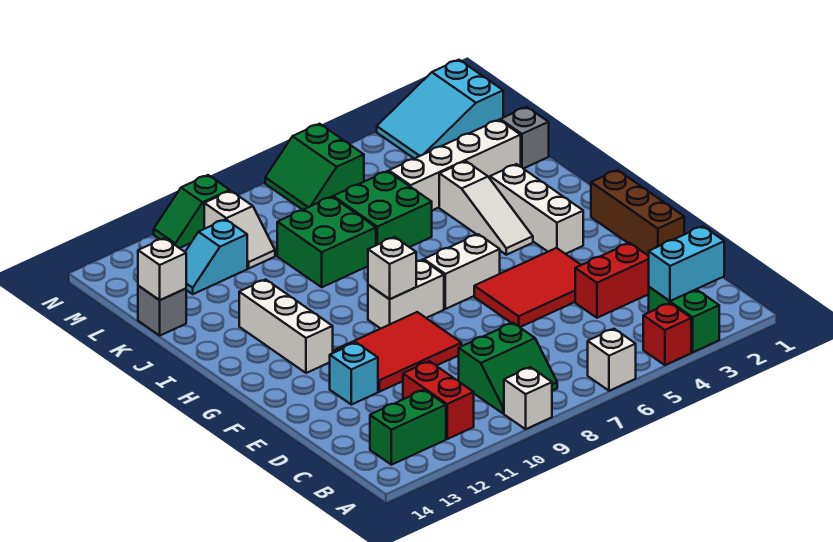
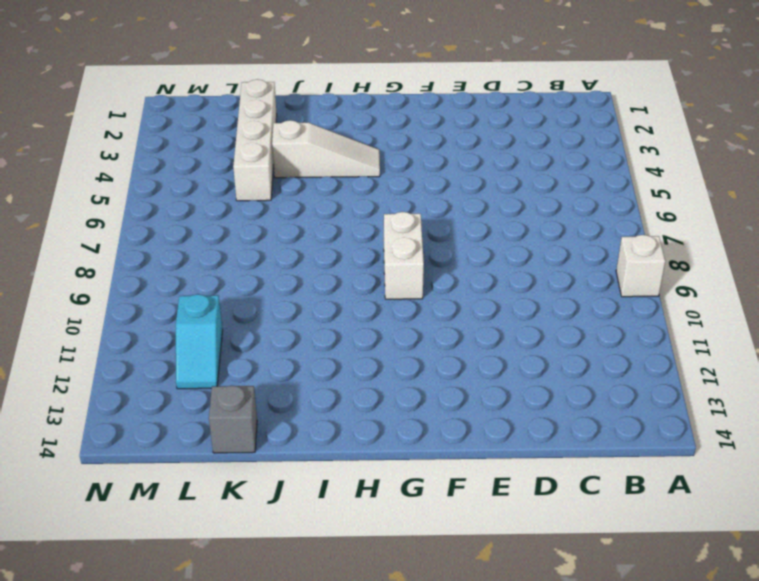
none -> green 1x2 brick [649,287,719,352]
none -> red 1x1 brick [643,303,691,365]
none -> white 1x1 brick [588,329,636,391]
none -> green 2x2 slope [459,323,557,413]

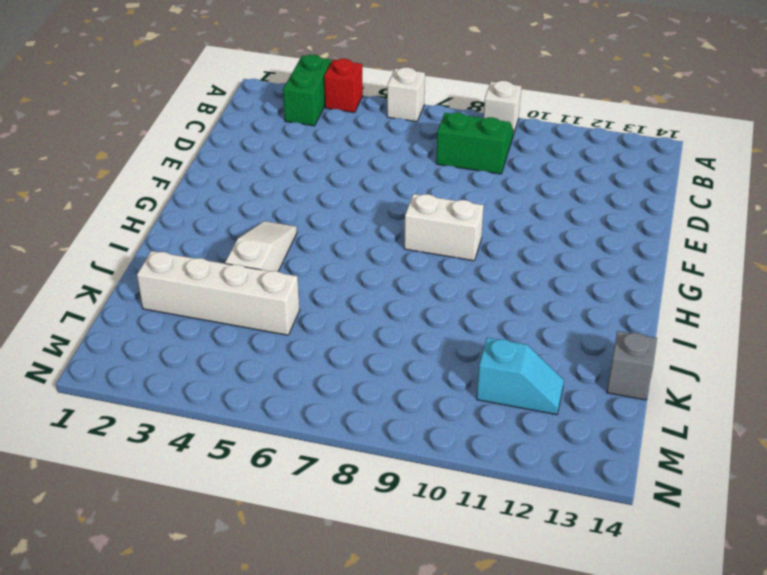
none -> red 1x2 brick [403,361,474,439]
none -> green 1x2 brick [370,390,446,465]
none -> red 1x2 brick [575,243,649,318]
none -> brown 1x3 brick [591,170,684,256]

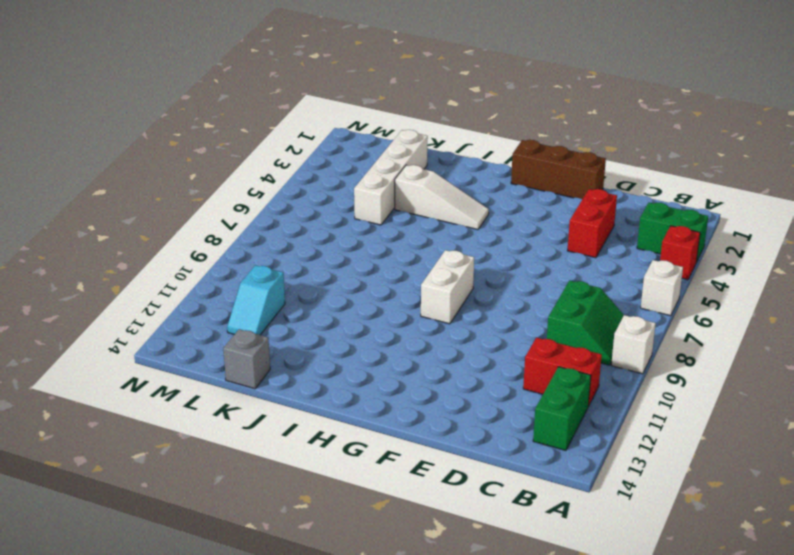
none -> red 2x3 tile [474,248,581,327]
none -> red 2x3 tile [335,312,461,392]
none -> cyan 1x1 brick [330,343,378,405]
none -> white 1x3 brick [490,164,583,254]

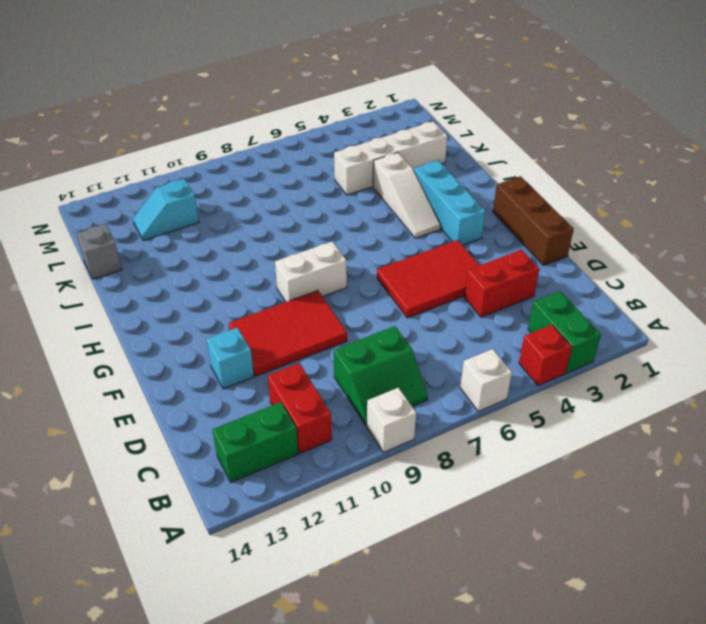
cyan 1x3 brick [414,160,485,245] -> white 1x3 brick [490,164,583,254]
none -> white 1x2 brick [424,234,500,309]
none -> white 1x3 brick [239,279,333,373]
none -> green 2x2 brick [333,171,432,247]
none -> green 2x2 brick [277,197,376,287]

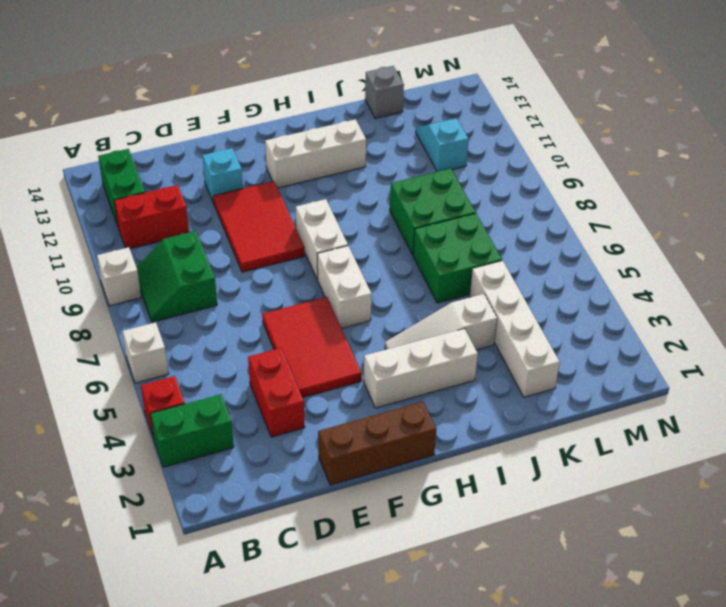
none -> grey 1x1 brick [500,107,549,169]
none -> white 1x2 slope [204,191,275,269]
none -> cyan 2x3 slope [377,60,503,159]
none -> green 2x2 slope [265,124,364,210]

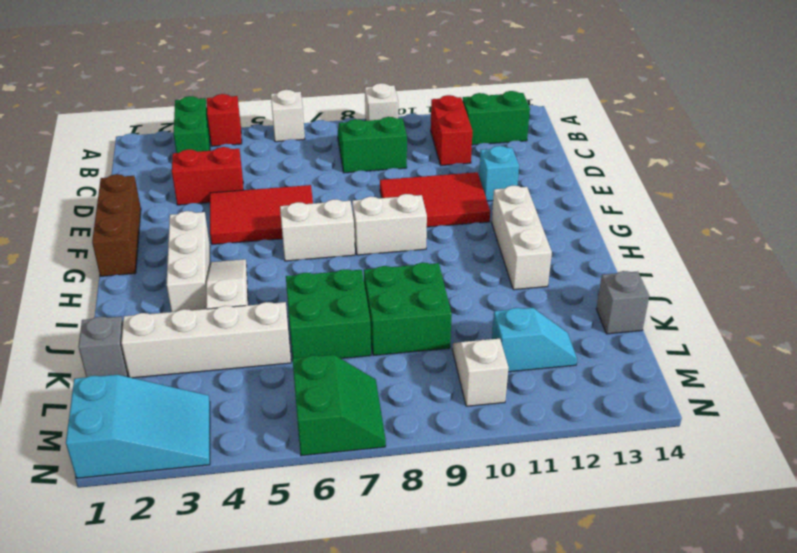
none -> green 1x2 slope [154,175,230,248]
none -> cyan 1x2 brick [649,226,724,301]
none -> white 1x1 brick [368,237,416,299]
none -> white 1x1 brick [138,238,186,300]

